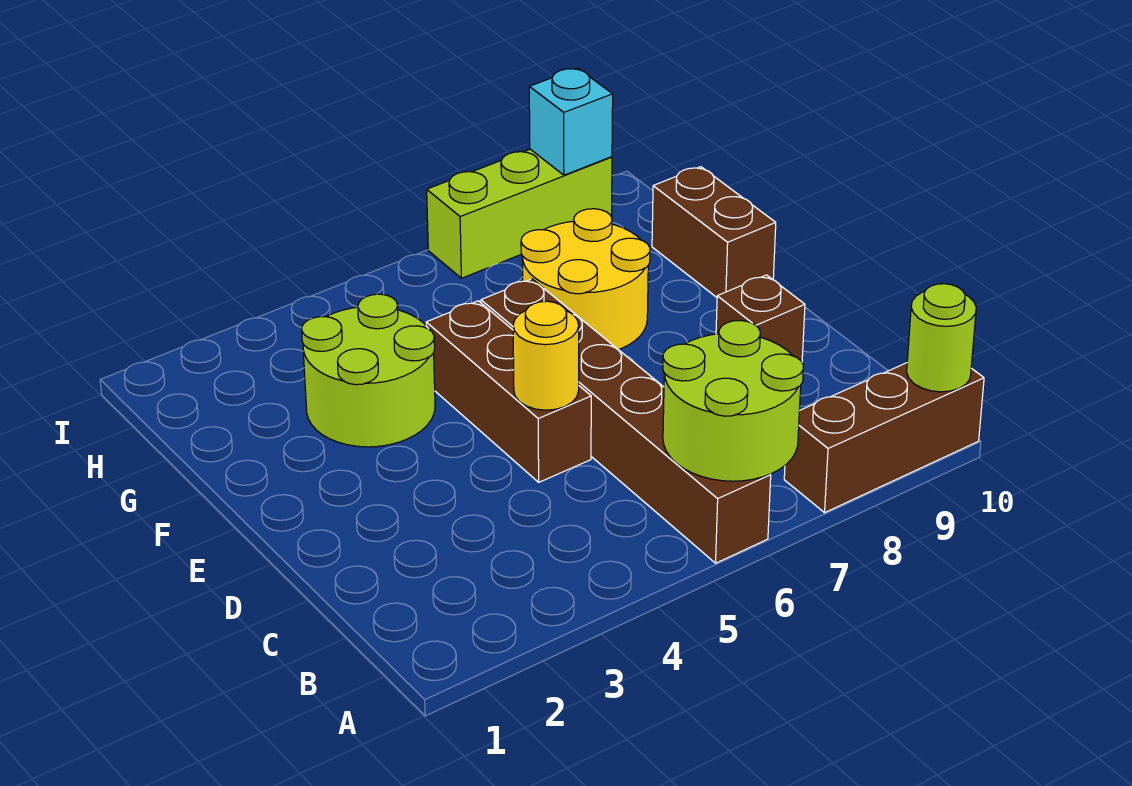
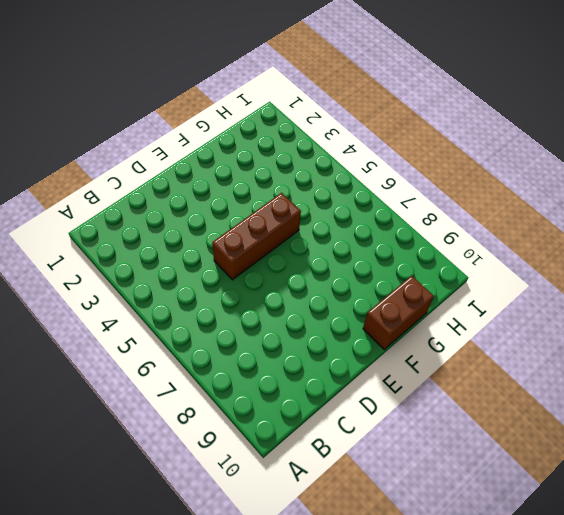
none -> brown 1x6 brick [481,279,771,563]
none -> brown 1x3 brick [784,363,984,513]
none -> brown 1x1 brick [716,275,805,362]

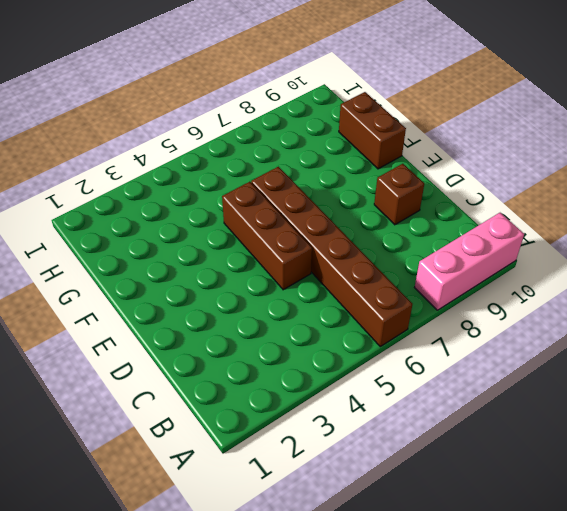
pink 1x3 brick [415,213,524,310] -> brown 1x3 brick [784,363,984,513]
none -> lime 2x2 round brick [302,294,435,447]
none -> yellow 2x2 round brick [521,209,650,350]
none -> lime 1x3 brick [427,149,612,278]

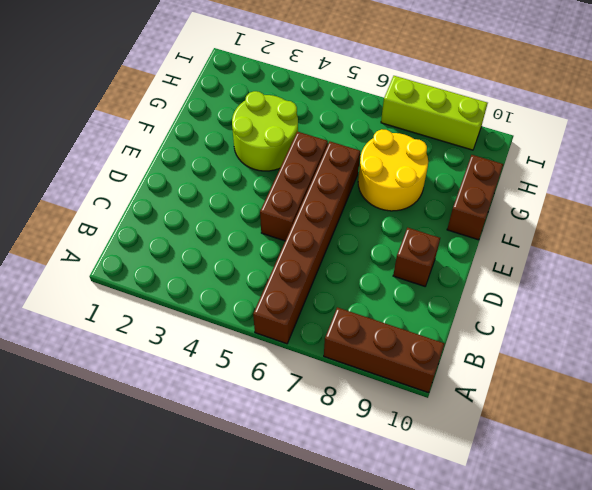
none -> lime 2x2 round brick [663,320,804,481]
none -> lime 1x1 round brick [907,284,976,392]
none -> yellow 1x1 round brick [513,301,579,410]

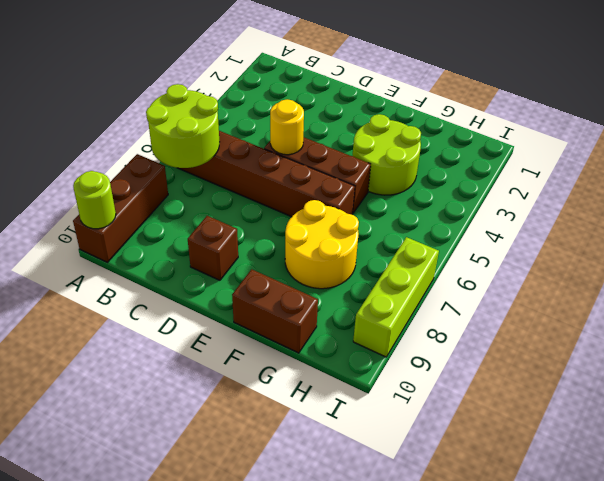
none -> cyan 1x1 brick [529,68,613,175]

